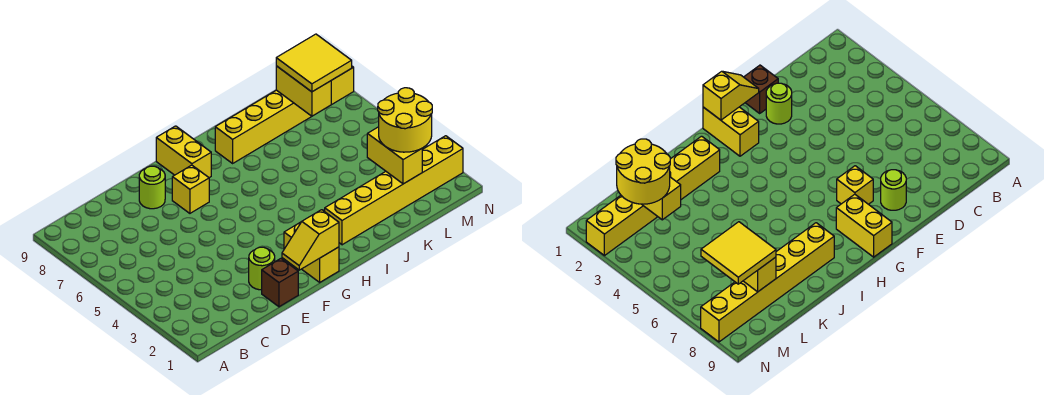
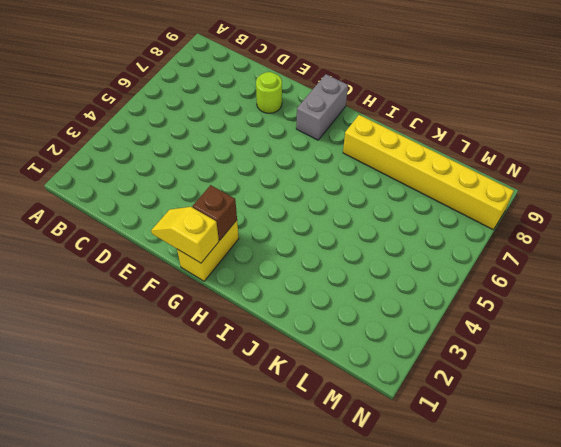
brown 1x1 brick [192,185,237,240] -> brown 1x1 brick moved to [262,259,298,307]
grey 1x2 brick [296,74,348,140] -> yellow 1x2 brick [156,126,211,178]
none -> lime 1x1 round brick [249,247,275,290]
none -> yellow 1x1 brick [172,165,209,213]
none -> yellow 1x6 brick [325,136,463,245]

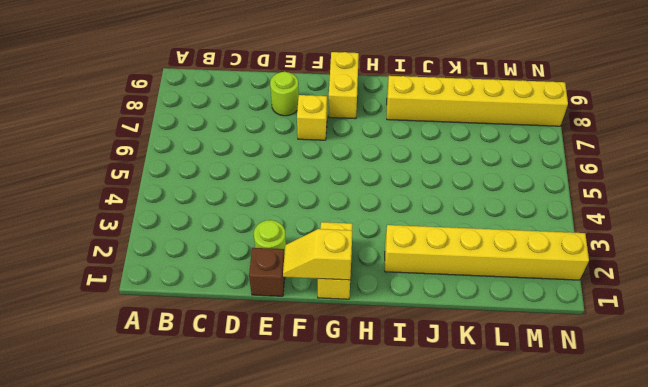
none -> yellow 1x2 brick [367,127,422,184]
none -> yellow 1x2 brick [276,66,331,116]
none -> yellow 2x2 round brick [378,88,432,152]

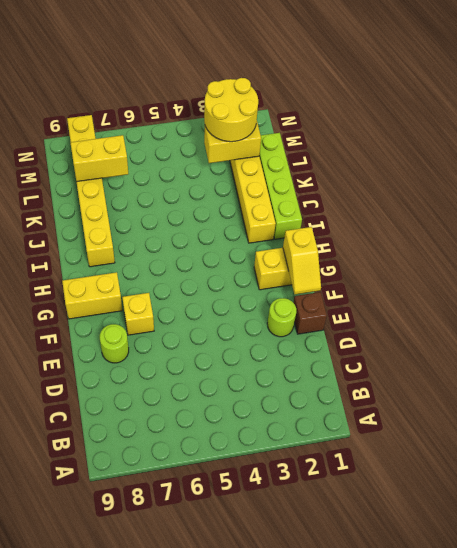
lime 1x4 brick [259,133,302,239] -> none
none -> yellow 2x2 tile [276,34,352,92]

